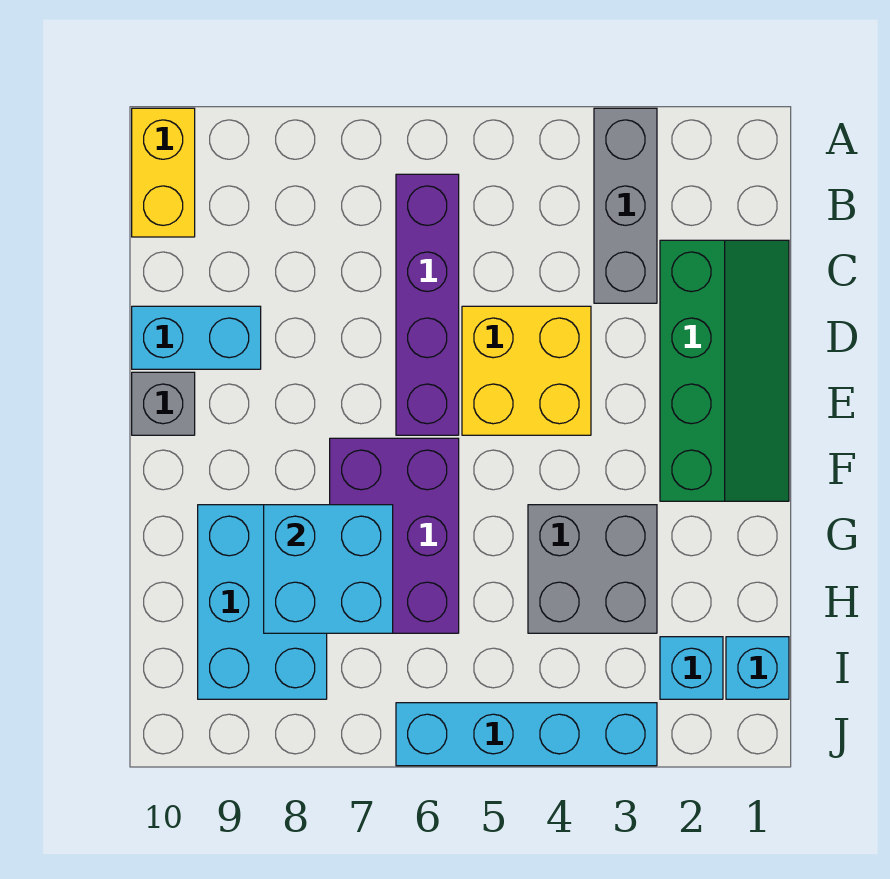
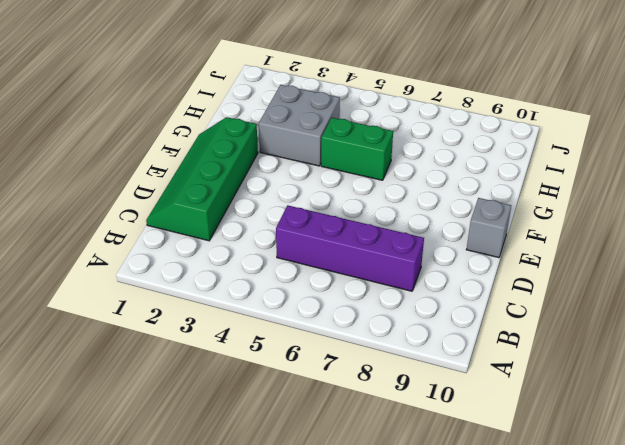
purple 1x4 brick [276,205,424,291] -> purple 1x4 brick turned to [396,174,459,435]
green 1x2 brick [321,118,393,180] -> purple 2x3 brick [330,438,459,633]
none -> grey 1x3 brick [594,108,657,303]
none -> yellow 1x2 brick [132,108,195,237]
none -> yellow 2x2 brick [462,306,591,435]

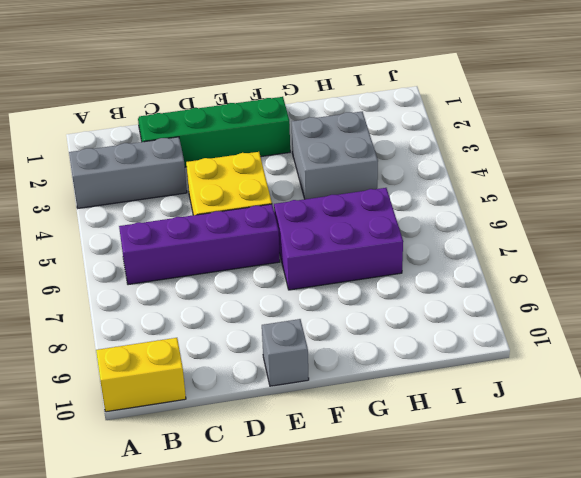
none -> cyan 1x2 brick [132,306,261,369]
none -> cyan 2x3 brick [198,505,327,699]
none -> cyan 1x1 brick [726,637,789,699]

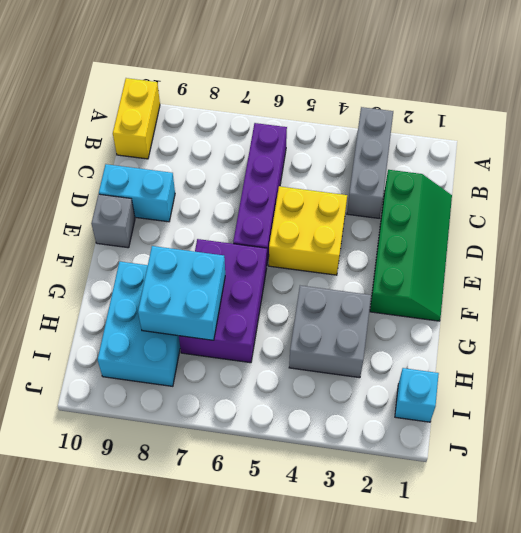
none -> cyan 1x1 brick [660,637,723,699]
none -> cyan 1x4 brick [396,703,657,766]

